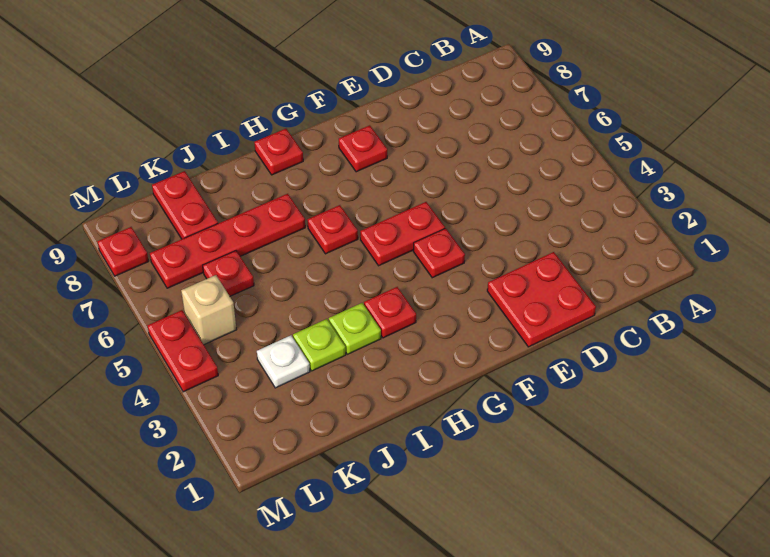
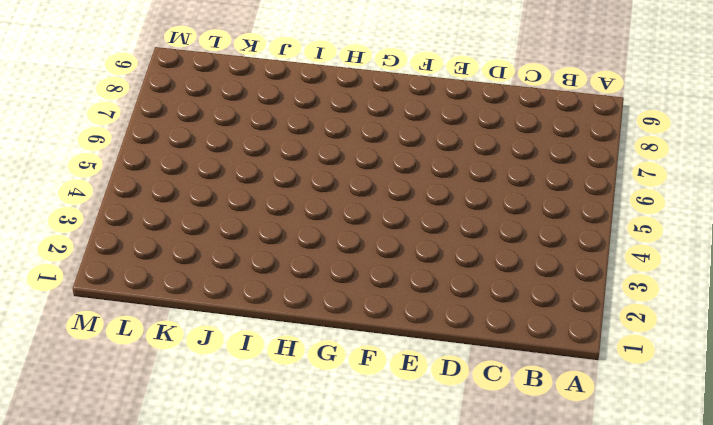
none -> red 2x2 plate [487,252,596,347]
none -> red 1x1 plate [413,228,465,278]
none -> red 1x2 plate [360,202,445,266]

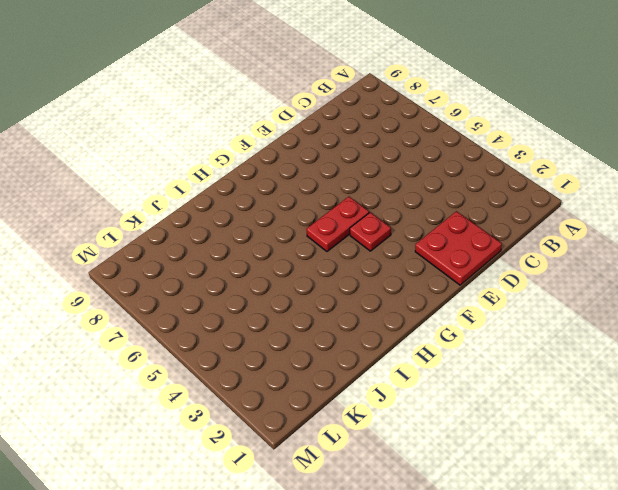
none -> red 1x1 plate [339,125,387,172]
none -> red 1x1 plate [364,287,416,338]
none -> red 1x1 plate [308,205,358,254]

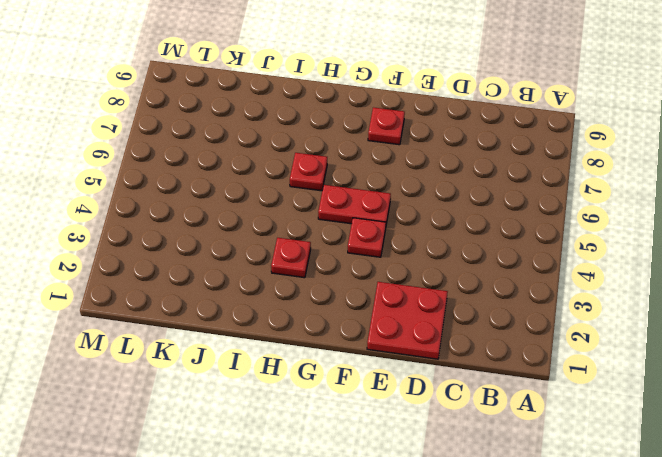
none -> red 1x1 plate [254,129,303,175]
none -> lime 1x1 plate [329,303,381,354]
none -> red 1x4 plate [150,194,305,288]

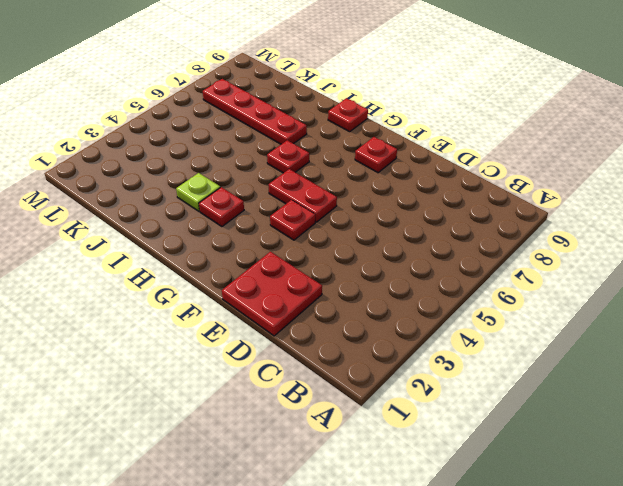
none -> lime 1x1 plate [293,319,346,371]
none -> white 1x1 plate [257,335,310,388]
none -> red 1x1 plate [203,251,254,296]

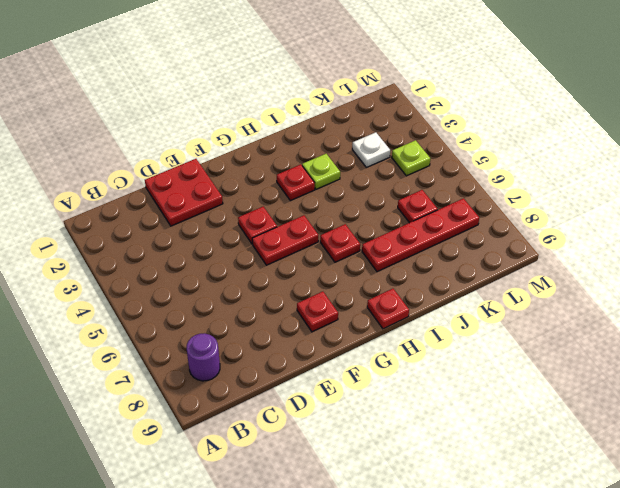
purple 1x1 round brick [187,333,220,381] -> none
lime 1x1 plate [392,140,430,176] -> lime 1x1 plate moved to [293,319,346,371]
none -> red 1x2 plate [152,171,218,239]
none -> tan 1x1 brick [181,275,237,345]
none -> red 1x2 plate [147,310,218,392]

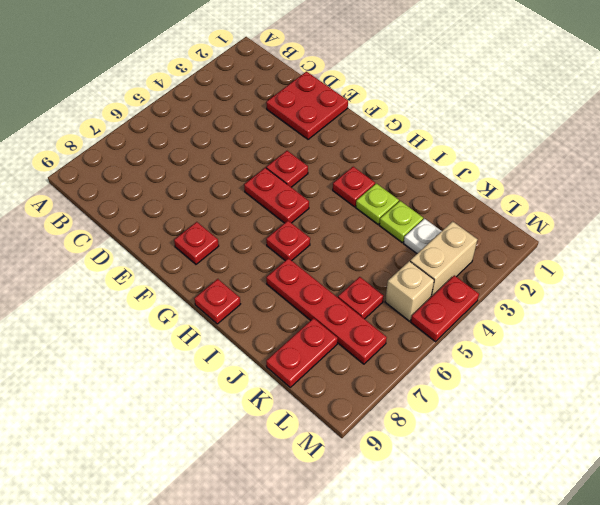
tan 1x2 brick [410,221,477,297] -> none
none -> red 1x1 plate [97,227,149,276]

